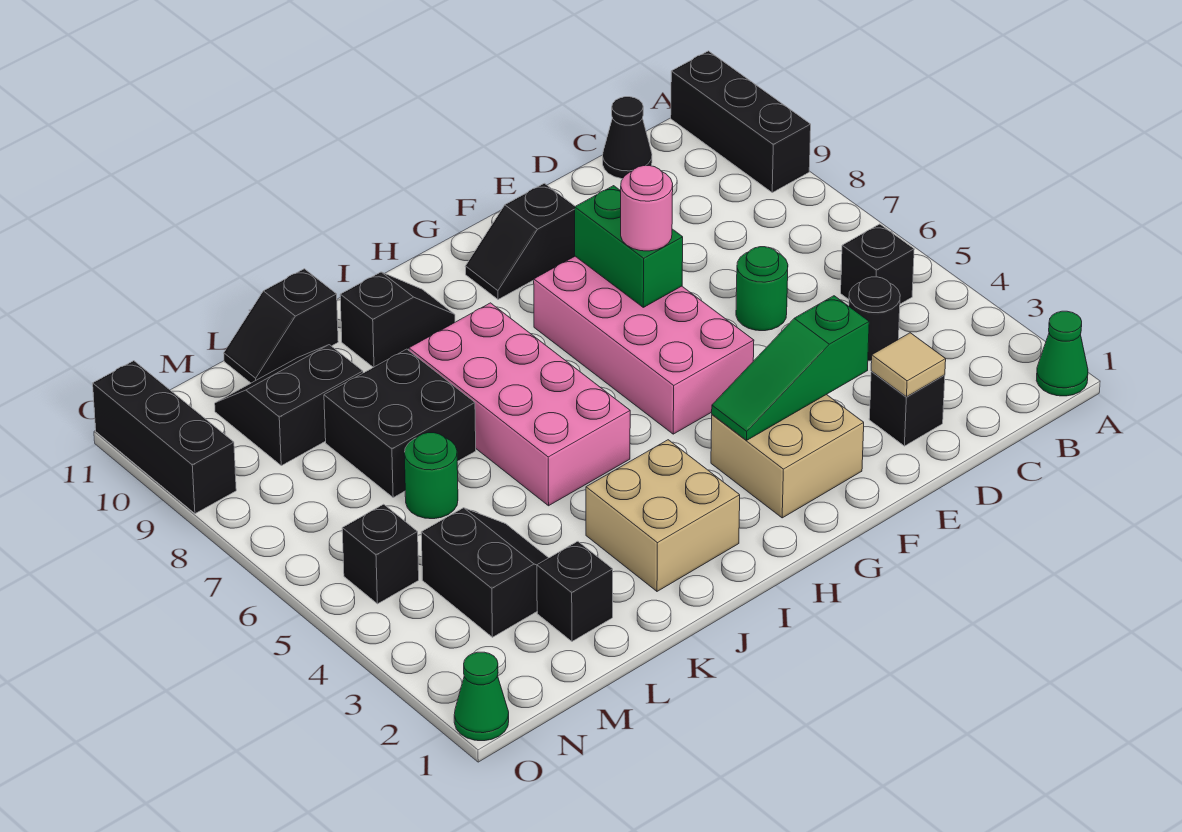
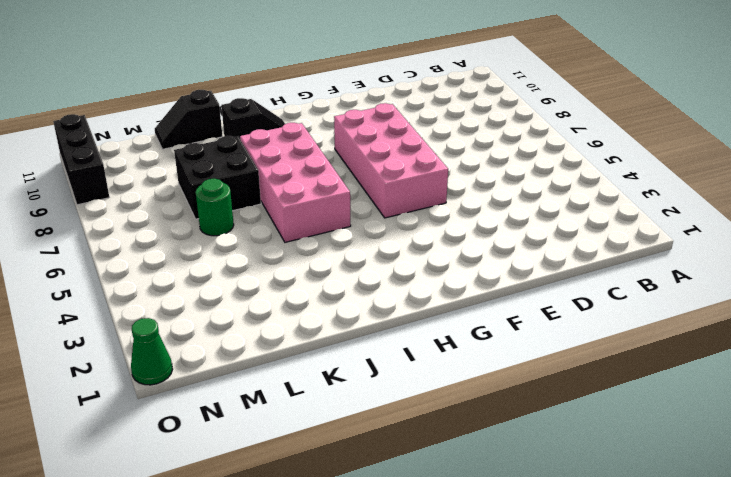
none -> green 1x1 cone [1036,311,1088,396]
none -> black 1x3 brick [671,51,811,193]
none -> black 1x1 brick [841,224,914,304]

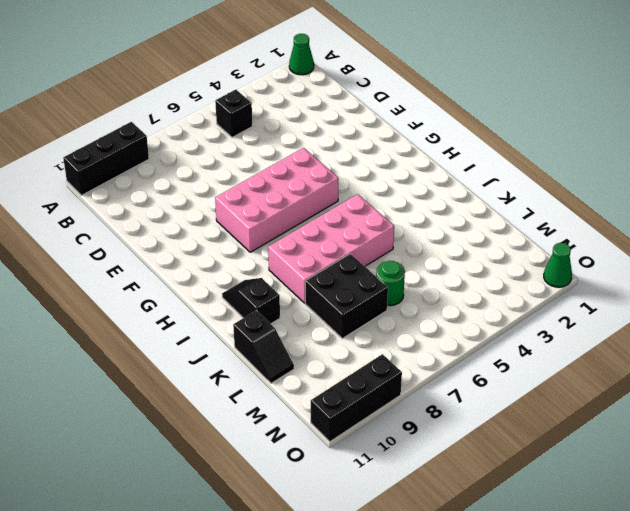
none -> black 1x1 round brick [849,277,900,361]
none -> black 1x1 cone [603,97,652,179]
none -> black 1x1 brick [869,372,945,446]

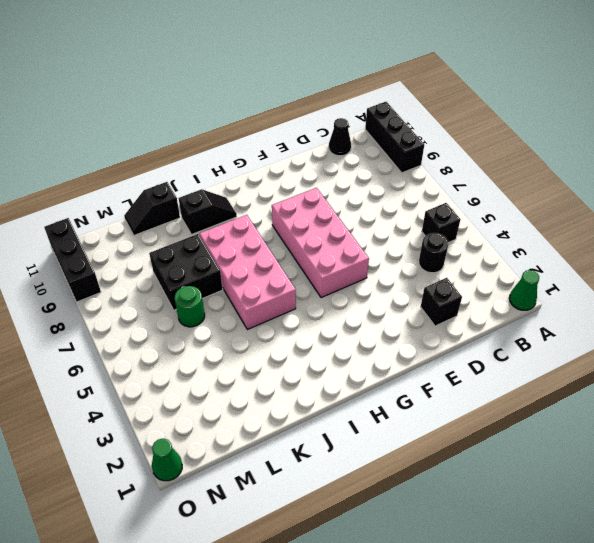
none -> green 1x1 round brick [736,247,788,331]
none -> tan 2x2 brick [711,394,864,518]
none -> black 1x2 slope [465,183,575,300]

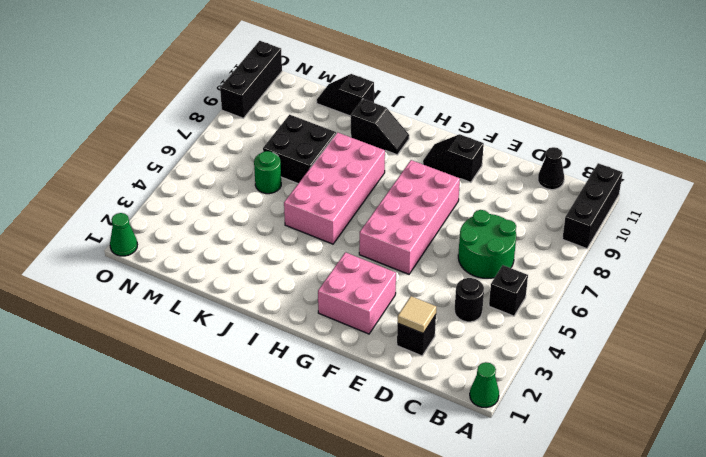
green 2x2 round brick [458,210,516,278] -> green 1x1 round brick [736,247,788,331]
pink 2x2 brick [318,252,396,334] -> tan 2x2 brick [711,394,864,518]
none -> tan 2x2 brick [586,440,740,591]
none -> black 1x1 brick [537,541,613,641]
none -> black 2x2 slope [421,508,548,637]

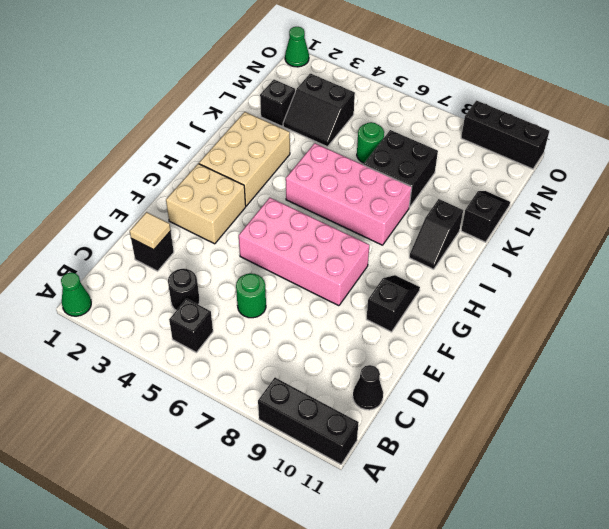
tan 2x3 brick [199,112,290,206] -> tan 2x2 brick [586,440,740,591]
none -> black 2x2 slope [215,345,363,466]
none -> black 1x1 brick [342,504,419,604]
none -> green 1x3 slope [712,296,869,440]

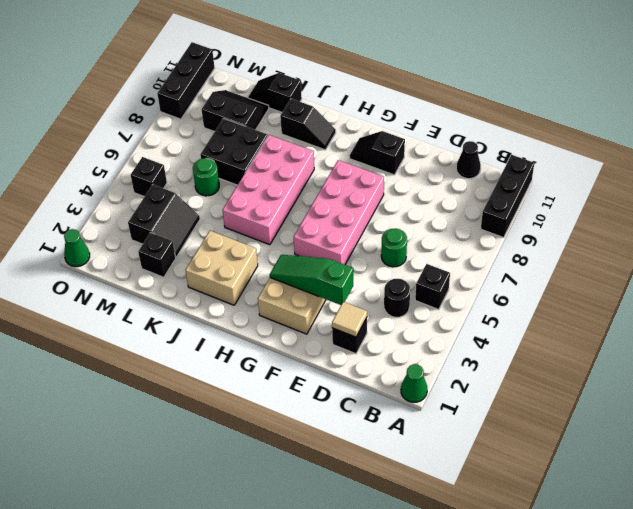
none -> green 1x2 brick [575,186,683,307]
none -> pink 1x1 round brick [621,166,673,251]

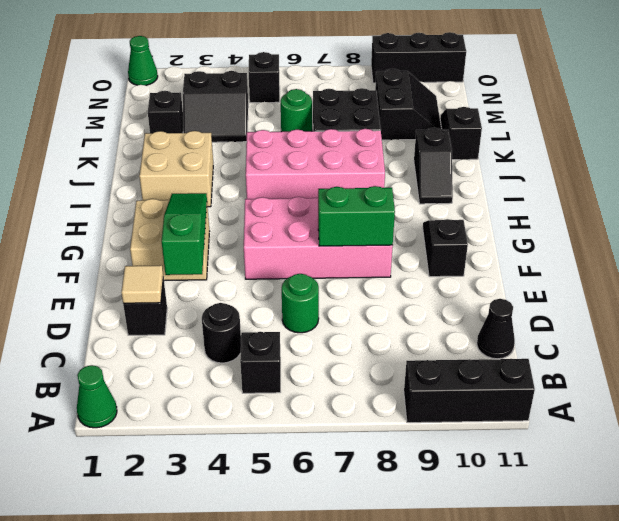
none -> pink 1x1 round brick [621,166,673,251]

